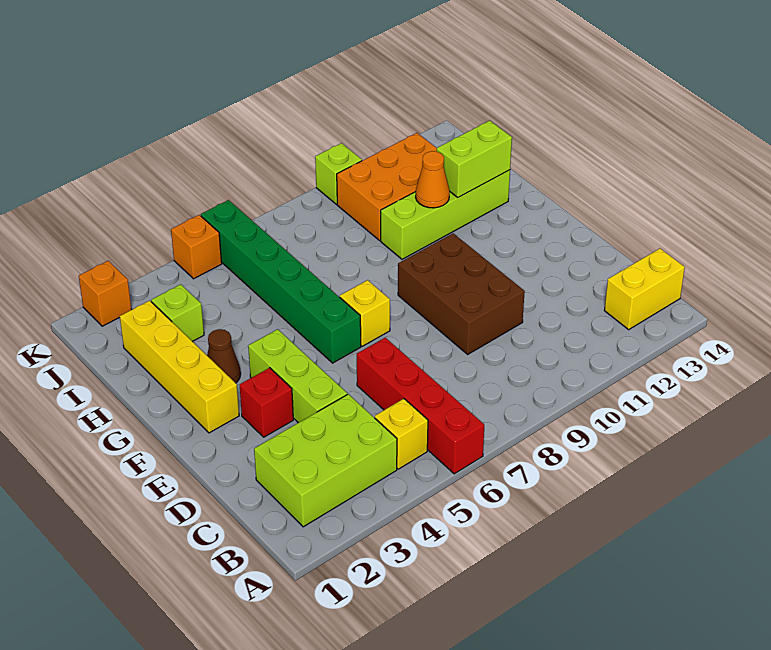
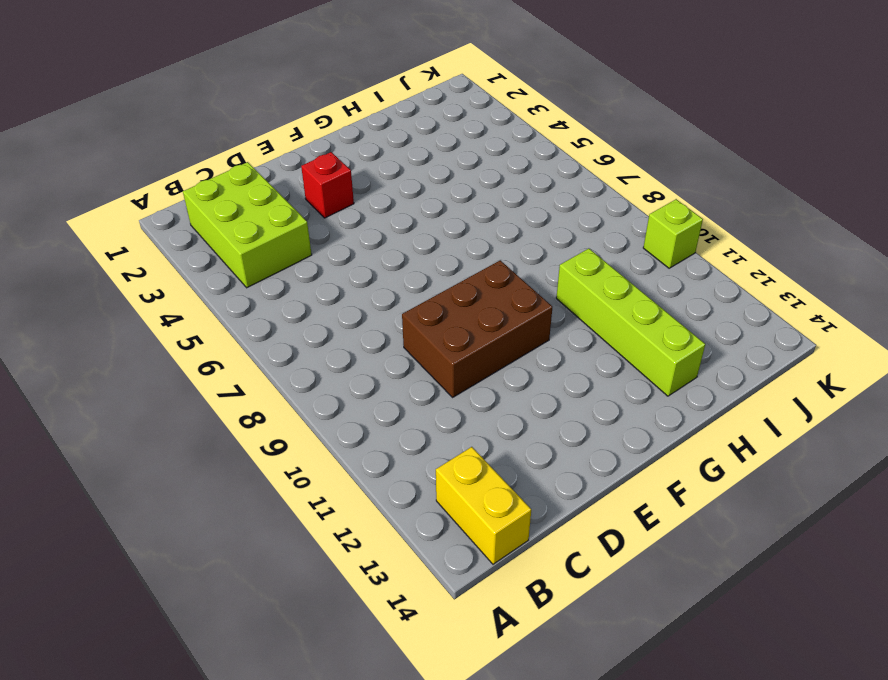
none -> red 1x4 brick [357,338,484,474]
none -> yellow 1x1 brick [375,399,428,469]
none -> lime 1x3 brick [248,329,347,423]

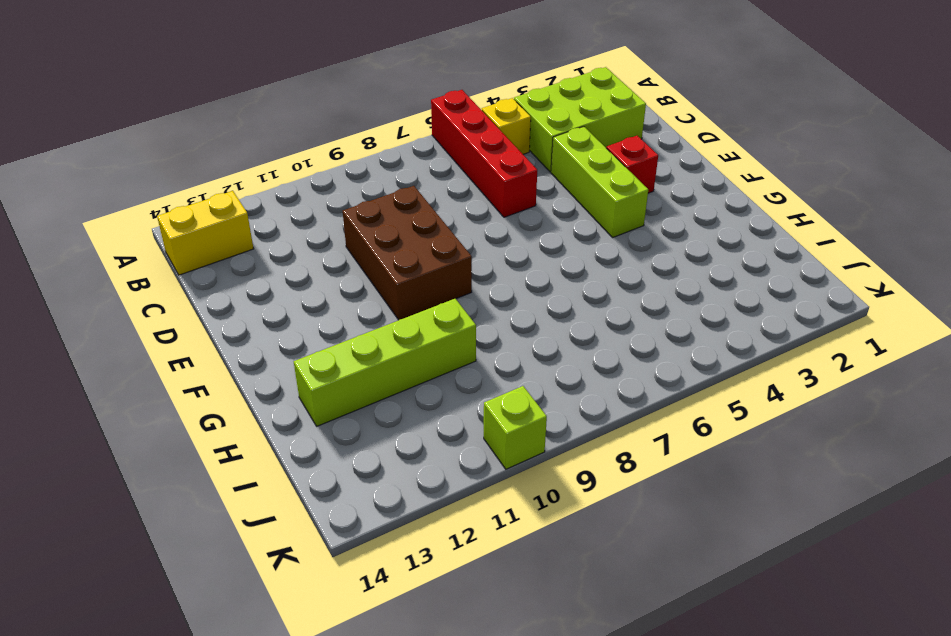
none -> yellow 1x4 brick [120,300,239,433]
none -> green 1x6 brick [201,200,361,363]
none -> yellow 1x1 brick [340,280,390,346]

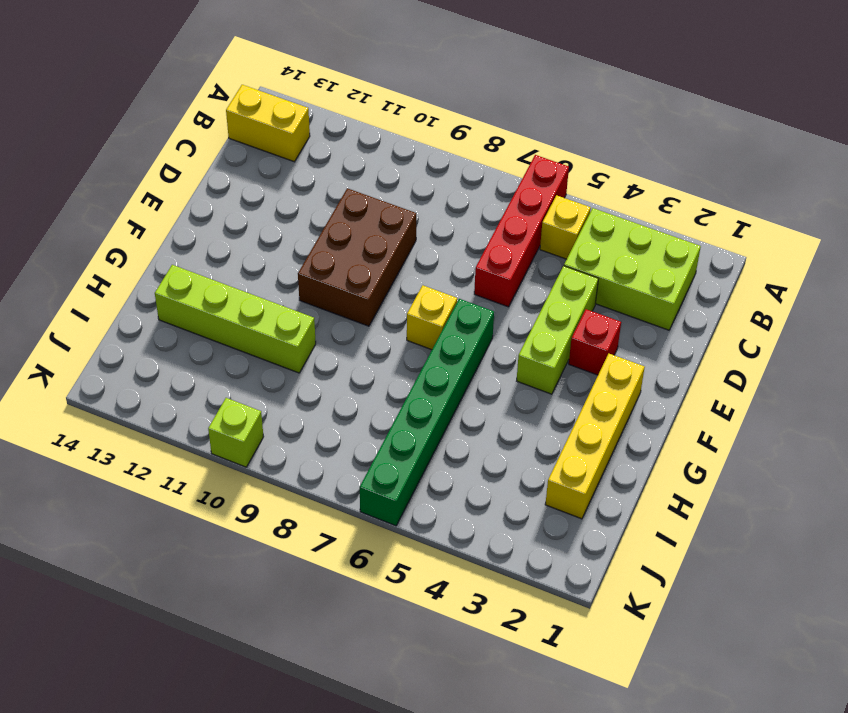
none -> brown 1x1 cone [207,329,241,383]
none -> lime 1x1 brick [151,284,204,342]
none -> orange 2x3 brick [337,133,437,240]

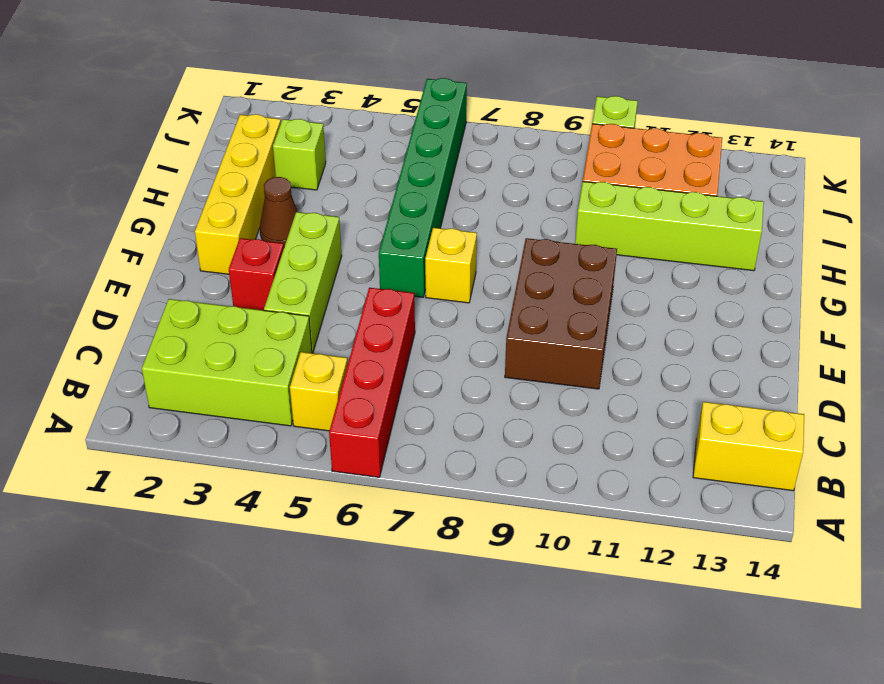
none -> orange 1x1 brick [79,261,132,326]
none -> orange 1x1 brick [171,215,222,279]
none -> orange 1x1 cone [416,151,450,208]

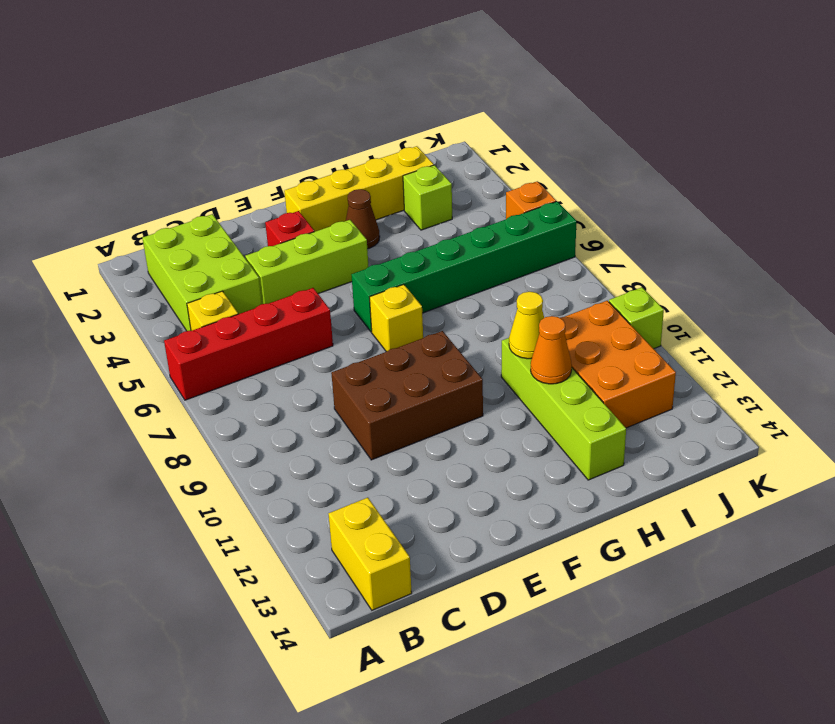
yellow 1x1 cone [509,292,544,359] -> none
none -> orange 1x1 brick [79,261,132,326]
none -> lime 1x2 brick [437,120,512,197]

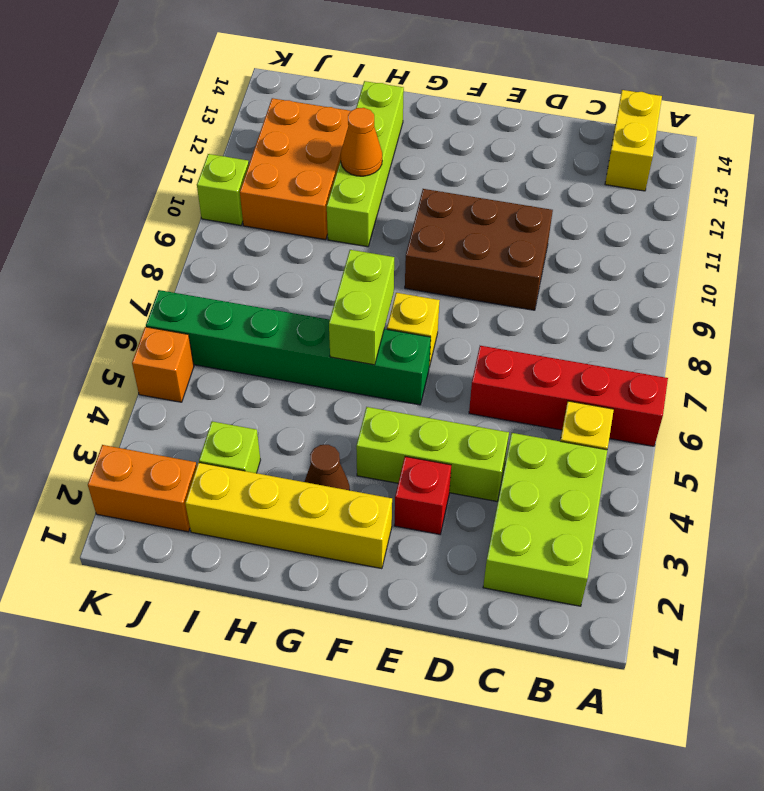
lime 1x2 brick [329,250,394,365] -> lime 1x2 brick moved to [437,120,512,197]
orange 1x2 brick [88,445,197,532] -> orange 1x1 brick [79,261,132,326]

